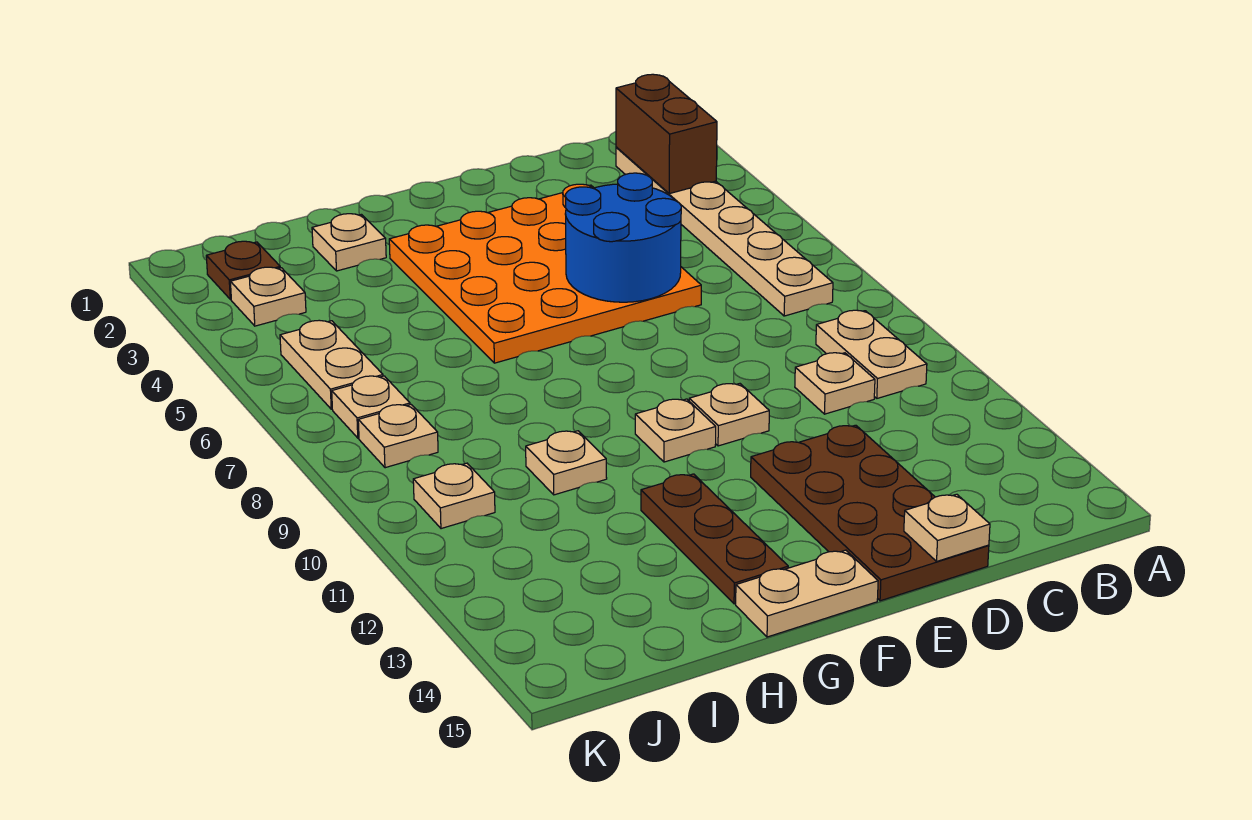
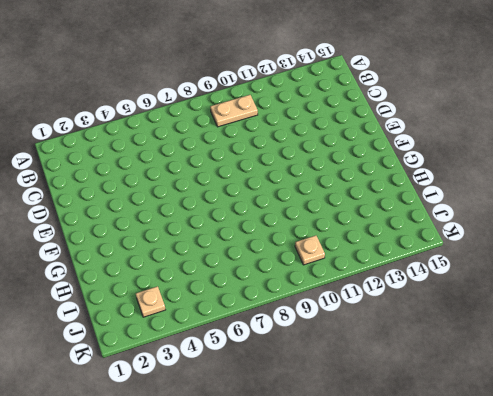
none -> tan 1x6 plate [616,147,833,316]
none -> tan 1x1 plate [795,353,875,414]
none -> orange 4x4 plate [389,184,701,363]

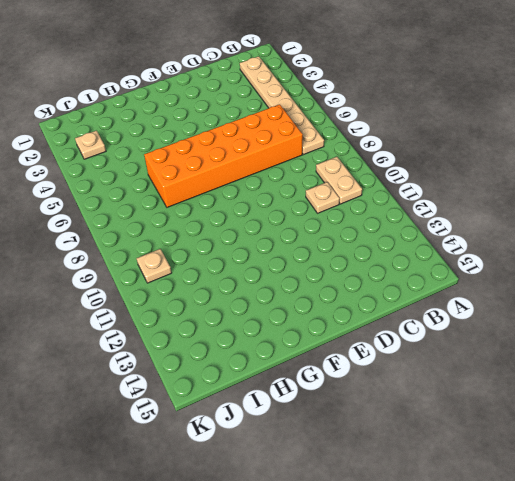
orange 2x6 brick [144,104,303,207] -> orange 4x4 plate [389,184,701,363]
none -> brown 2x4 plate [751,425,989,601]
none -> tan 1x1 plate [689,384,769,446]
none -> tan 1x1 plate [635,399,716,462]

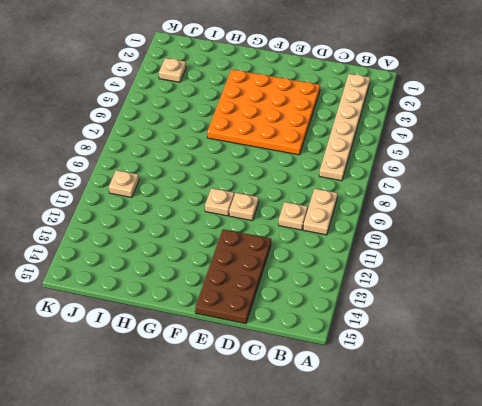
none -> tan 1x2 plate [736,550,878,637]
none -> brown 1x3 plate [641,474,788,604]
none -> tan 1x1 plate [312,214,386,271]

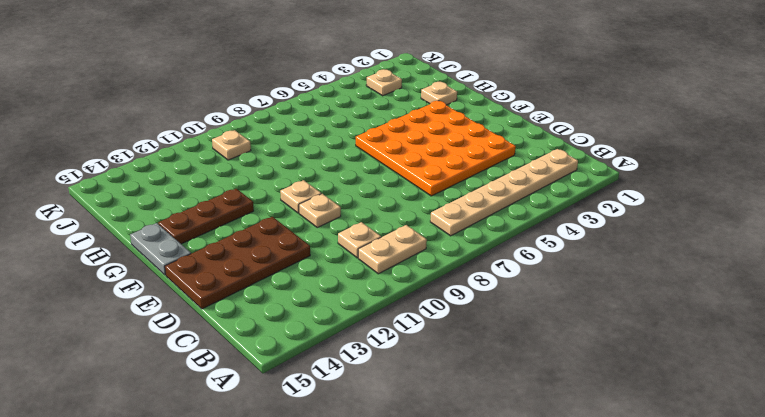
grey 1x2 plate [130,223,191,275] -> tan 1x2 plate [736,550,878,637]
none -> tan 1x1 plate [526,431,607,495]
none -> brown 1x1 plate [206,241,280,299]
none -> tan 1x2 plate [280,320,383,409]

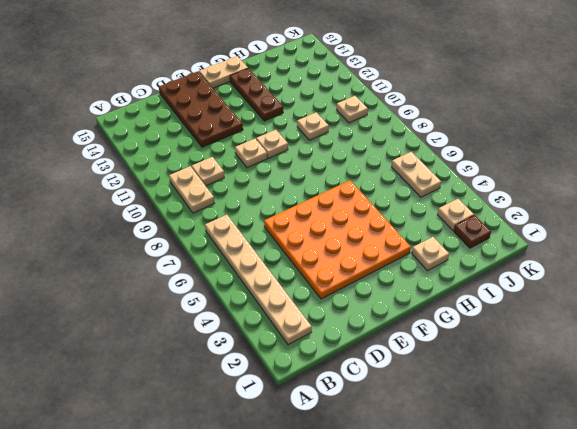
none -> tan 1x1 plate [332,376,410,438]
none -> tan 1x1 plate [358,405,438,468]
none -> brown 1x2 brick [616,74,717,194]

